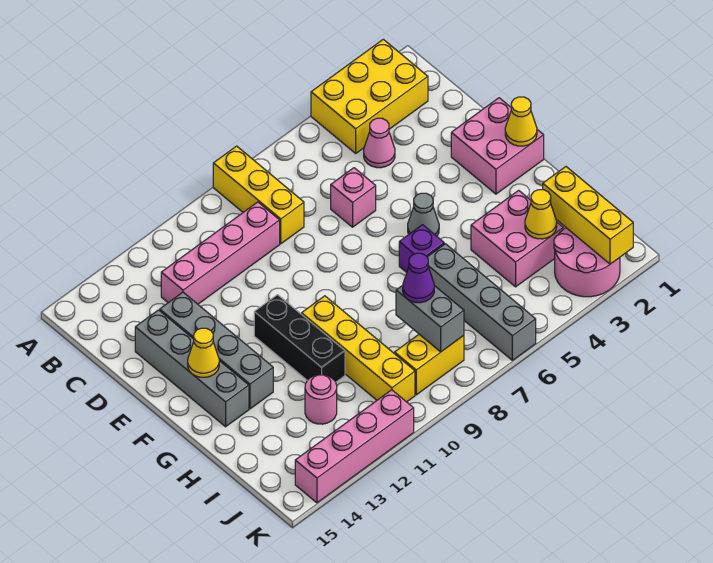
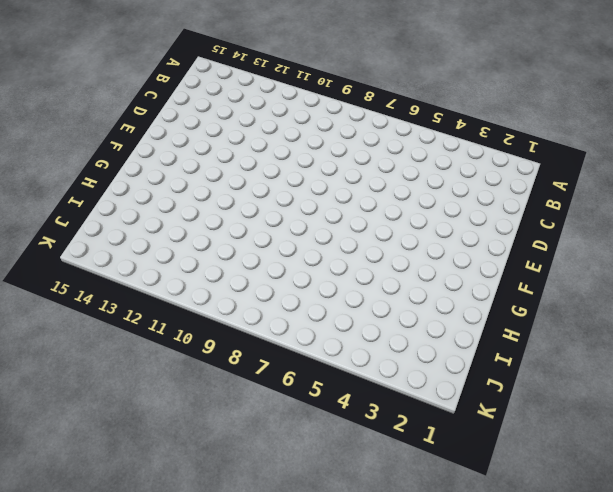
none -> yellow 2x3 brick [311,39,428,153]
none -> yellow 1x3 brick [213,146,304,244]
none -> pink 1x1 cone [364,118,395,168]

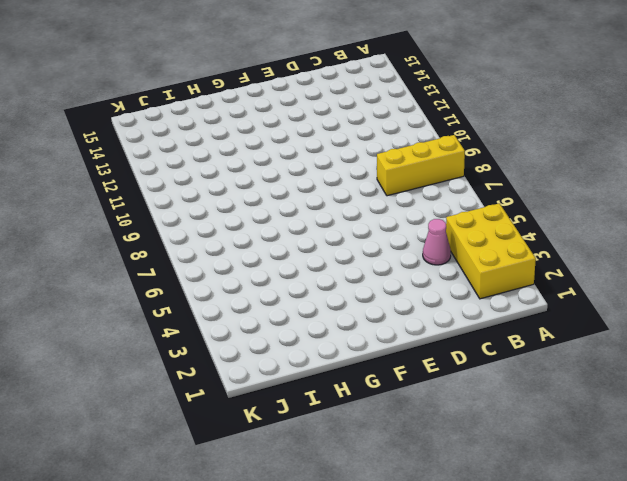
none -> pink 1x4 brick [161,202,280,304]
none -> pink 1x1 brick [331,168,376,227]
none -> grey 1x4 brick [160,292,273,409]

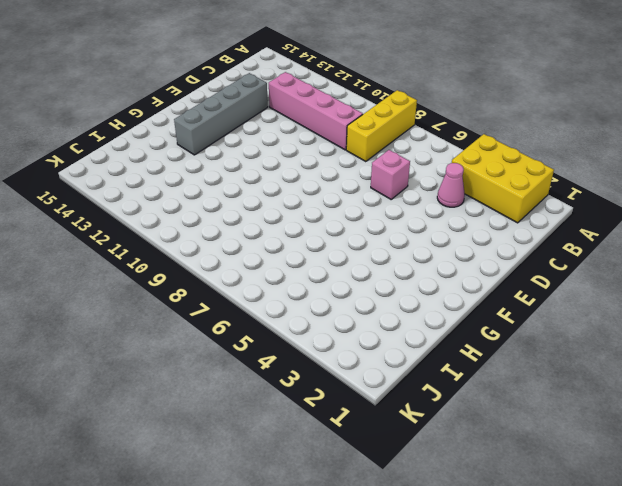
none -> grey 1x4 brick [135,310,249,427]
none -> pink 2x2 brick [451,98,544,194]
none -> grey 1x1 cone [408,193,439,236]

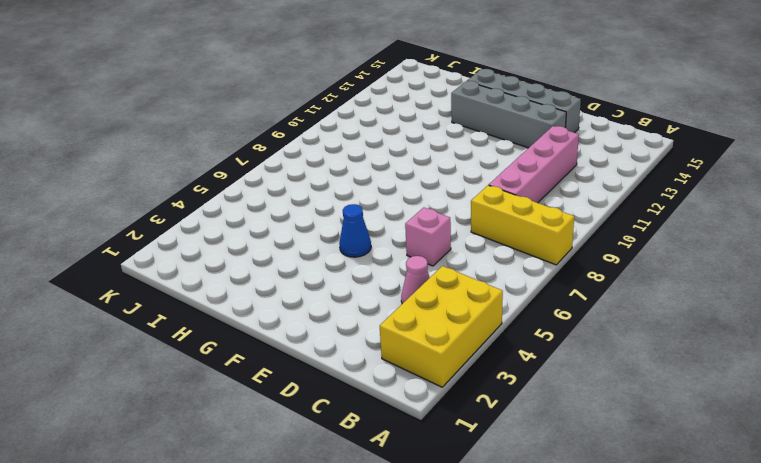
blue 1x1 cone [339,204,371,257] -> grey 1x1 cone [408,193,439,236]
none -> pink 2x2 brick [451,98,544,194]
none -> black 1x3 brick [254,295,345,382]
none -> purple 1x1 brick [399,225,444,272]

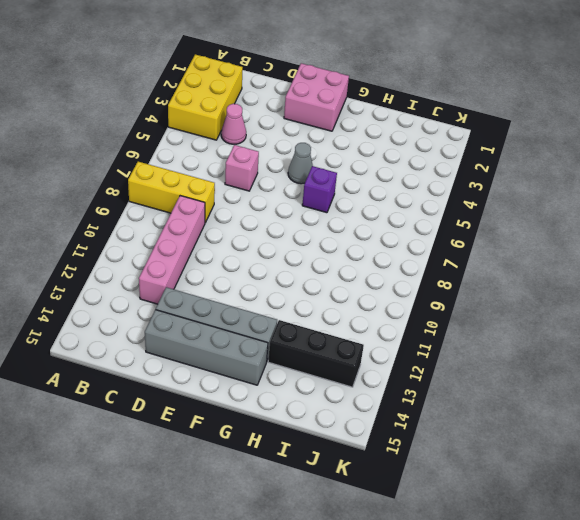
black 1x3 brick [268,320,364,387] -> black 1x3 brick moved to [254,295,345,382]
none -> yellow 1x4 brick [302,296,415,402]
none -> pink 2x2 brick [471,190,563,287]
none -> grey 1x4 brick [427,244,536,360]

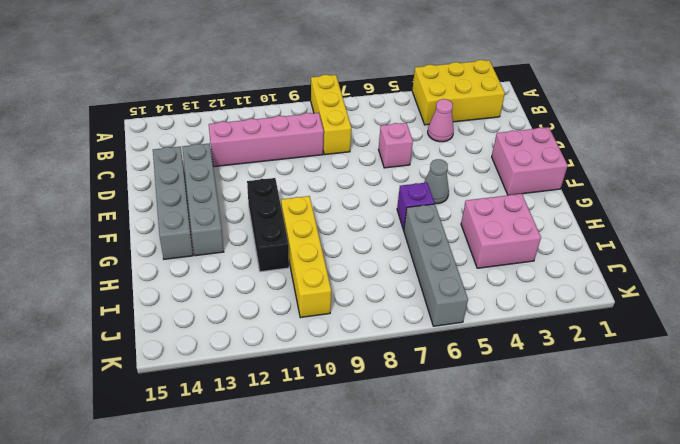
none -> pink 1x1 round brick [305,375,337,424]
none -> pink 2x2 round brick [554,228,620,297]
none -> yellow 1x2 brick [395,334,464,395]

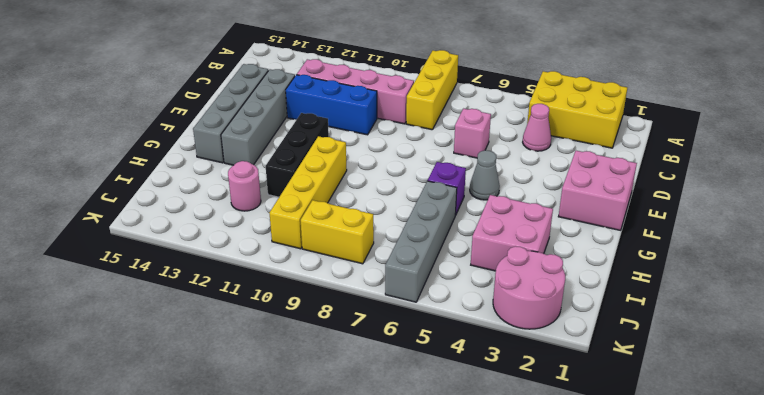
blue 1x3 brick [286,75,377,135] -> none
none -> pink 1x4 brick [295,390,414,503]
none -> yellow 1x1 cone [505,97,537,146]
none -> yellow 1x1 cone [188,328,219,377]

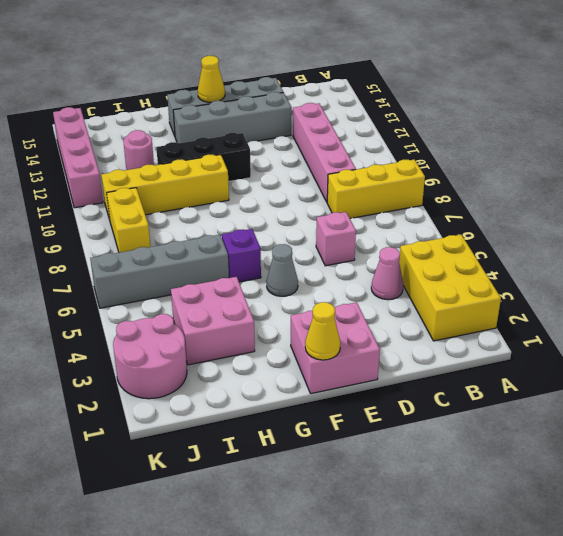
none -> yellow 1x3 brick [543,167,633,264]
none -> yellow 1x1 cone [525,190,557,239]
none -> grey 1x2 brick [396,285,464,352]

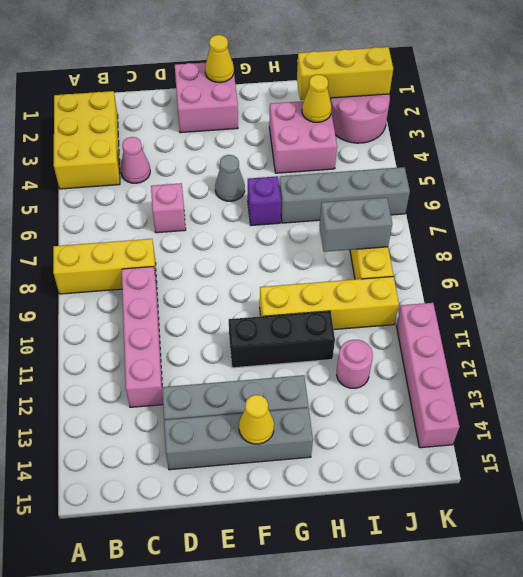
none -> purple 1x1 cone [403,253,434,303]

